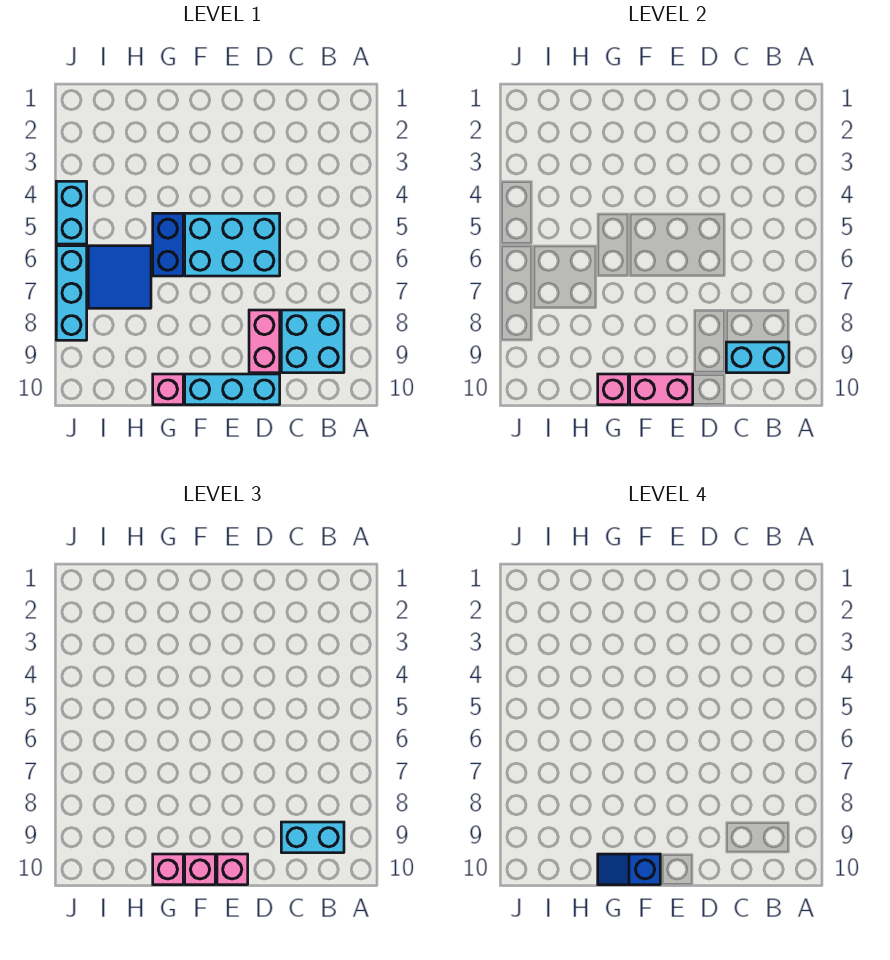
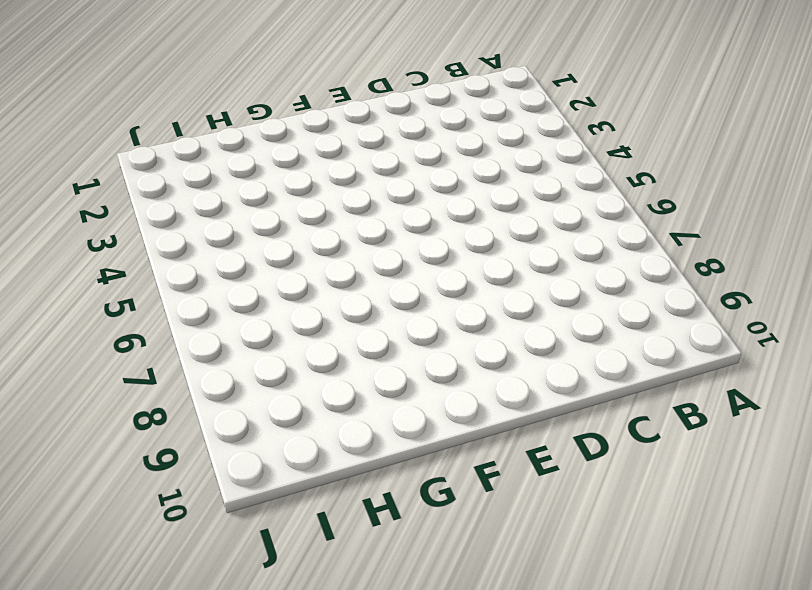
none -> cyan 2x2 brick [281,310,344,373]
none -> cyan 2x3 brick [185,213,280,276]
none -> pink 1x2 brick [249,310,280,373]

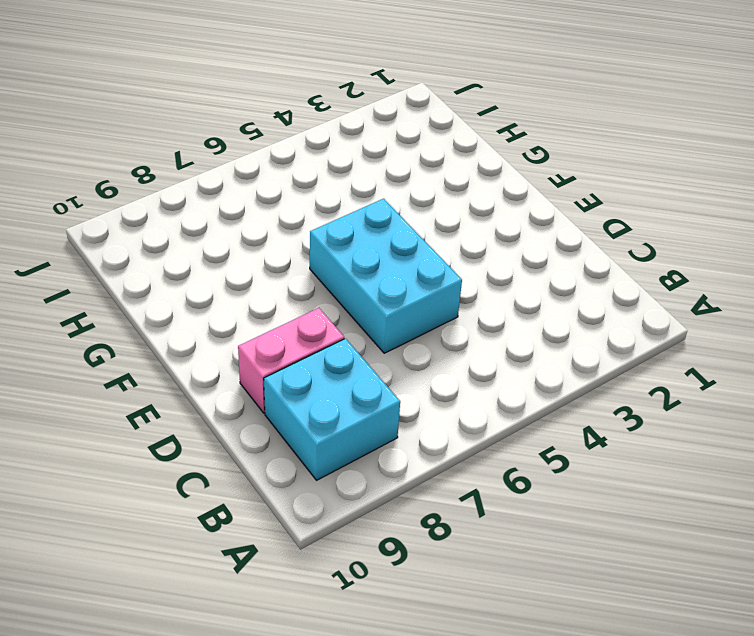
none -> cyan 1x3 brick [185,374,280,405]
none -> blue 1x2 brick [153,213,183,276]
none -> pink 1x1 brick [153,374,183,405]

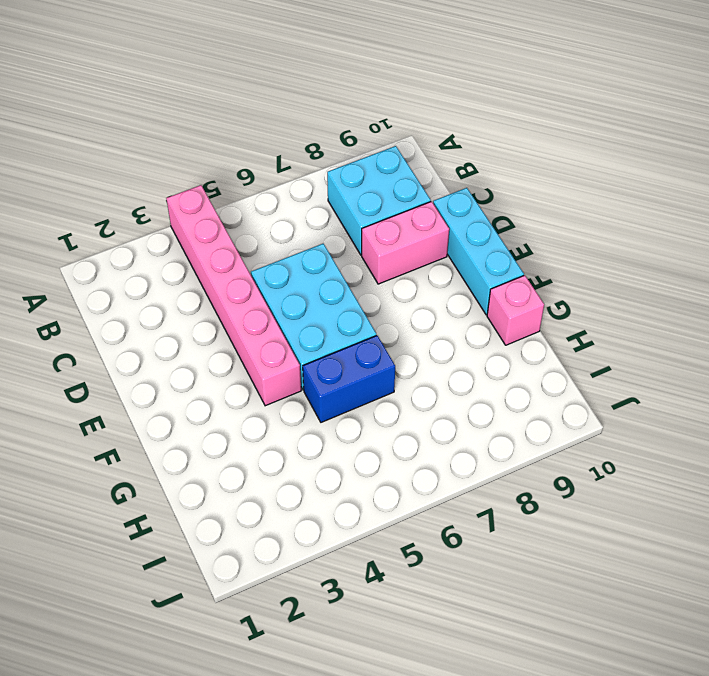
pink 1x6 brick [166,185,301,406] -> none
none -> blue 2x2 tile [88,246,151,308]
none -> cyan 1x2 brick [56,181,87,244]
none -> cyan 1x3 brick [56,246,87,340]

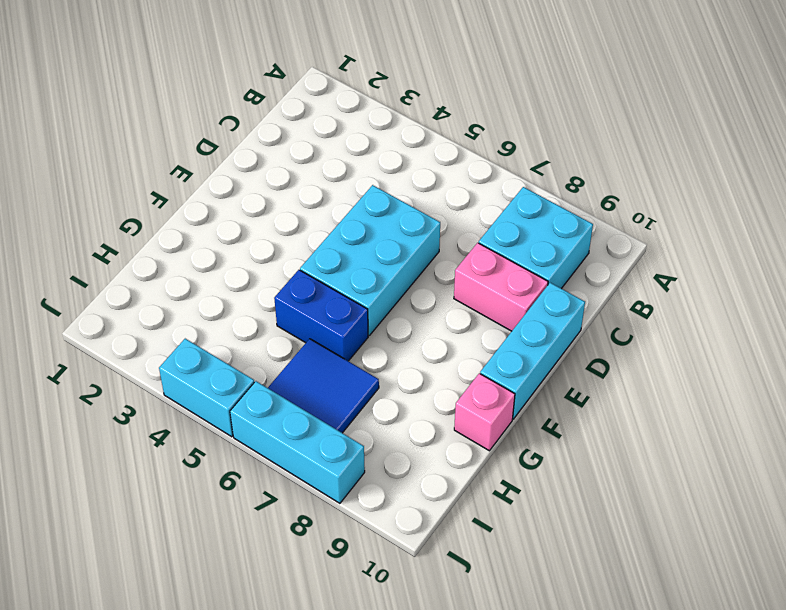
none -> cyan 1x2 brick [726,342,789,373]
none -> pink 1x2 brick [630,374,693,405]
none -> pink 1x1 brick [598,374,628,405]

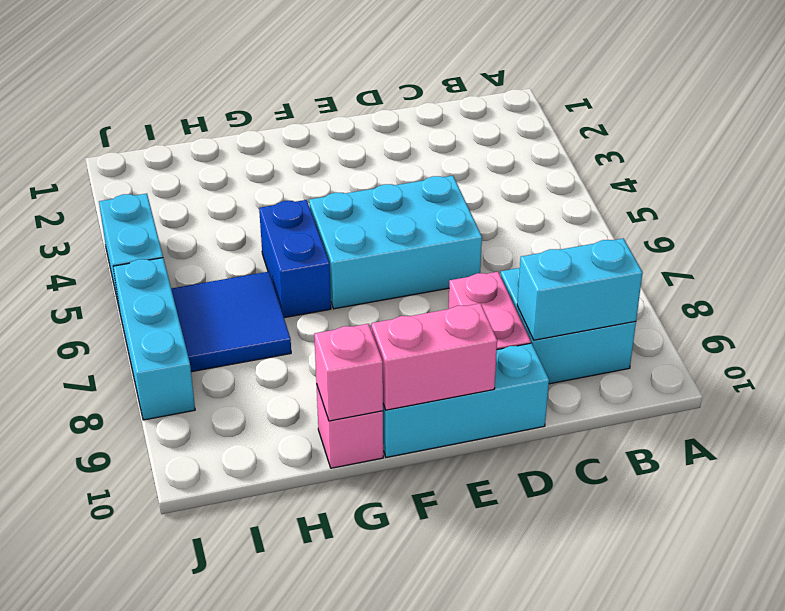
none -> cyan 1x2 brick [281,822,344,853]
none -> pink 1x1 brick [217,854,248,885]
none -> pink 1x1 brick [185,854,215,885]

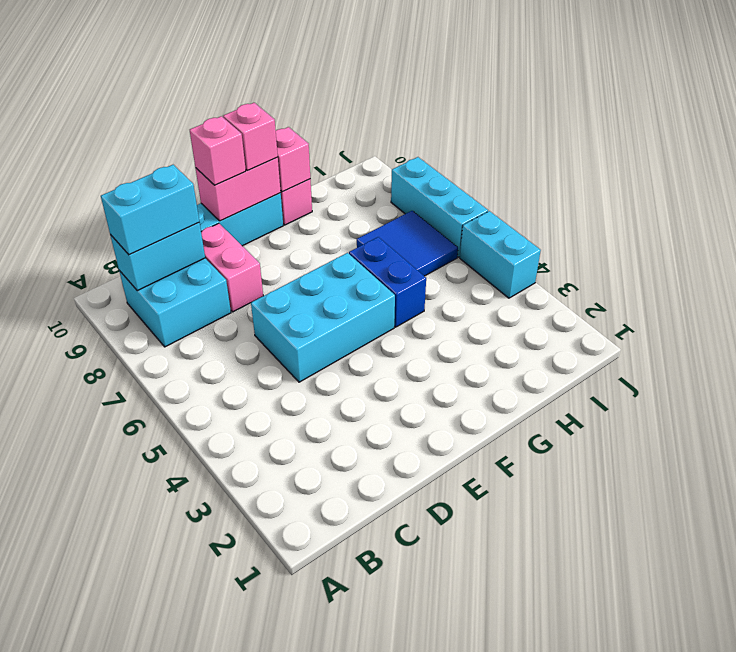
none -> pink 1x1 brick [153,854,183,885]
none -> blue 1x2 slope [598,854,660,885]

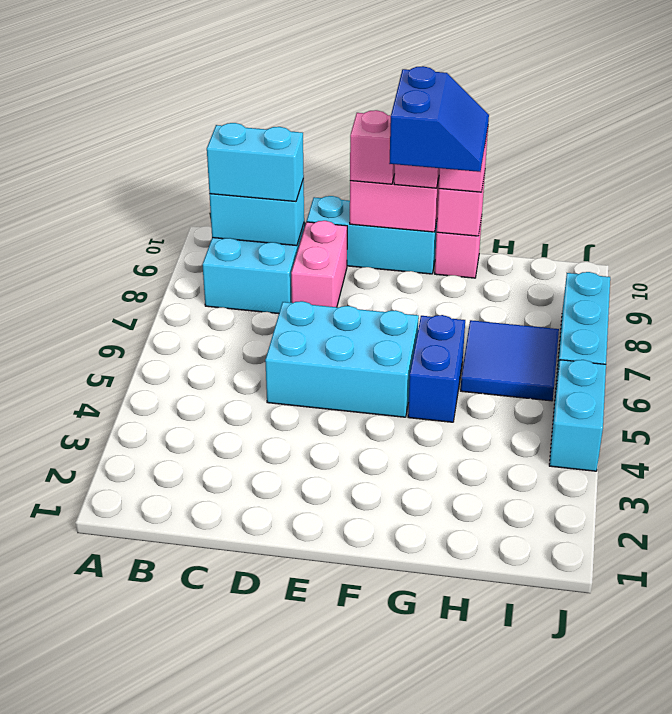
blue 2x2 slope [389,66,489,172] -> blue 1x2 slope [598,854,660,885]

